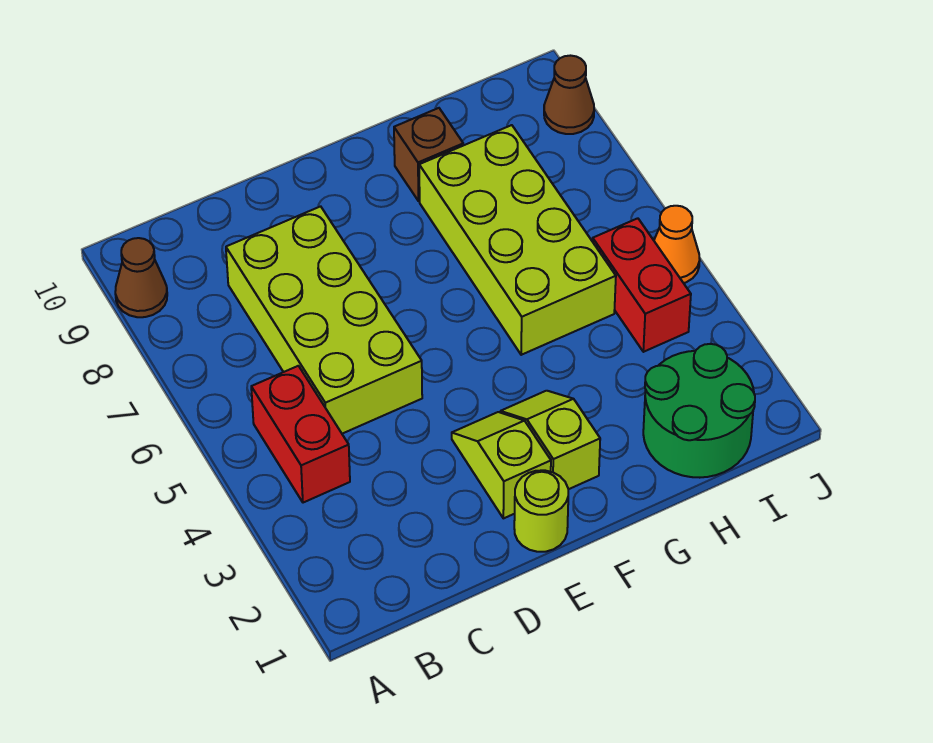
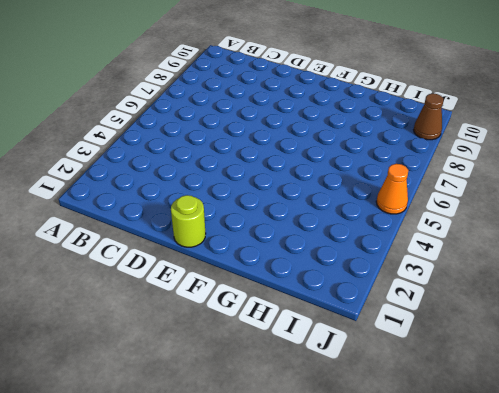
none -> brown 1x1 cone [115,238,167,317]
none -> red 1x2 brick [251,366,350,503]
none -> lime 2x4 brick [226,206,422,434]

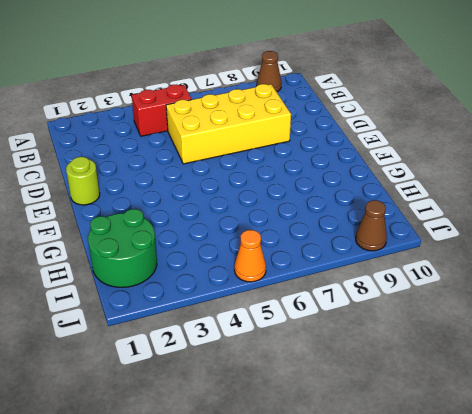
yellow 2x4 brick [166,84,291,164] -> lime 2x4 brick [226,206,422,434]
none -> lime 1x2 slope [452,412,551,518]
none -> lime 1x2 slope [500,391,600,489]
none -> lime 2x4 brick [419,125,616,355]

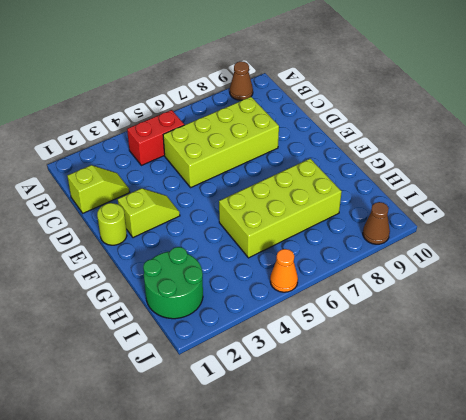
lime 1x2 slope [67,165,130,213] -> lime 1x2 slope moved to [500,391,600,489]
none -> brown 1x1 brick [394,108,463,201]
none -> red 1x2 brick [593,218,691,352]

